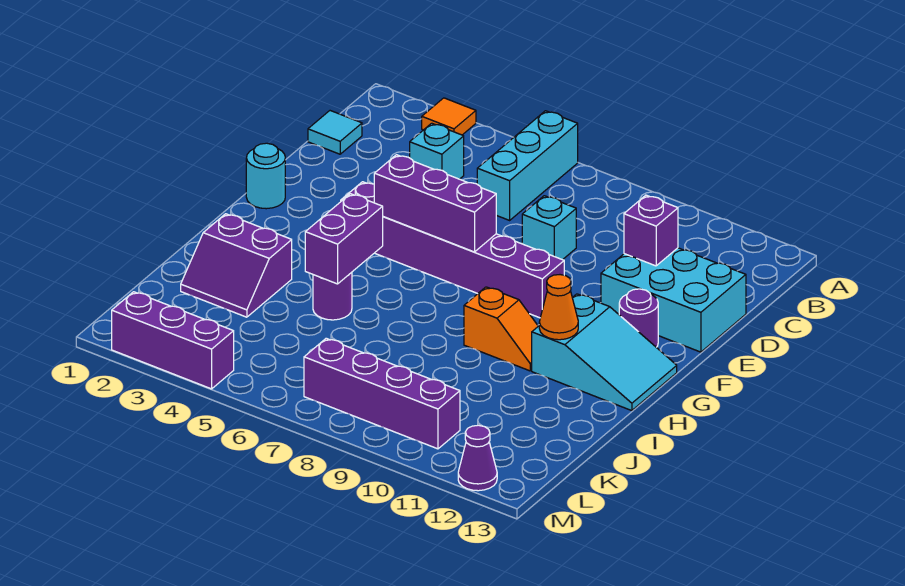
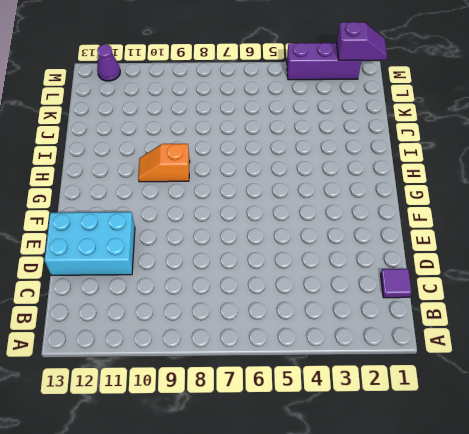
purple 1x1 tile [381,269,412,298] -> cyan 1x1 tile [308,111,362,154]
purple 1x2 slope [337,22,387,60] -> none
none -> orange 1x1 tile [422,98,476,135]
none -> cyan 1x3 brick [477,111,578,220]
none -> cyan 1x1 brick [410,123,464,179]

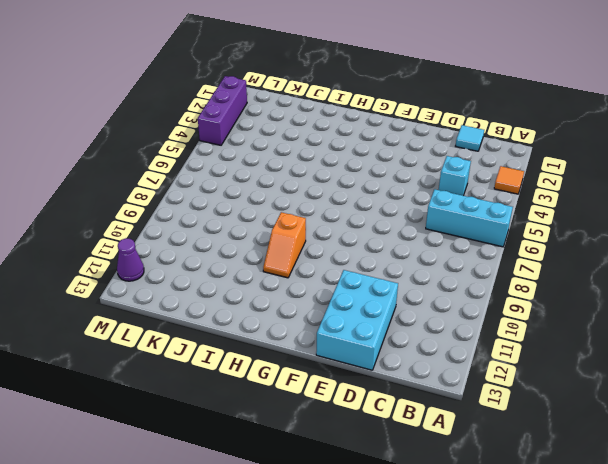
none -> cyan 1x1 brick [522,196,576,260]
none -> cyan 1x1 round brick [246,143,285,209]
none -> purple 1x6 brick [341,182,564,318]

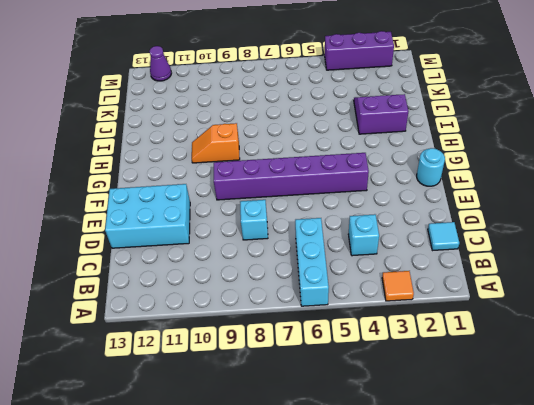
none -> purple 1x1 round brick [619,289,658,347]
none -> cyan 2x3 slope [532,294,677,411]
none -> purple 1x1 round brick [313,272,352,320]

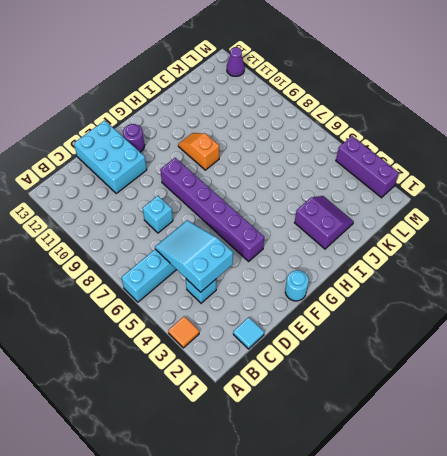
cyan 2x3 slope [155,220,233,292] -> cyan 2x3 slope moved to [532,294,677,411]
none -> purple 1x1 round brick [313,272,352,320]
none -> purple 1x4 brick [304,338,460,449]
none -> purple 1x1 brick [624,195,678,266]

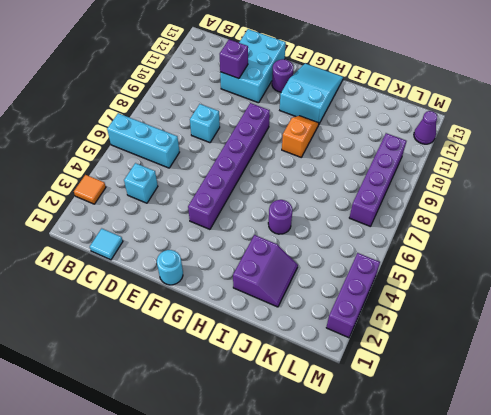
none -> purple 1x3 brick [374,155,496,252]
none -> purple 1x2 brick [305,194,383,284]
none -> orange 1x1 cone [539,275,578,340]

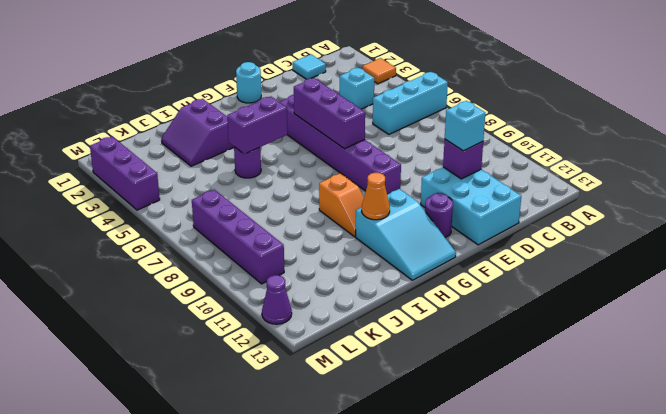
cyan 1x1 brick [445,101,485,151] -> cyan 1x1 brick moved to [522,196,576,260]

